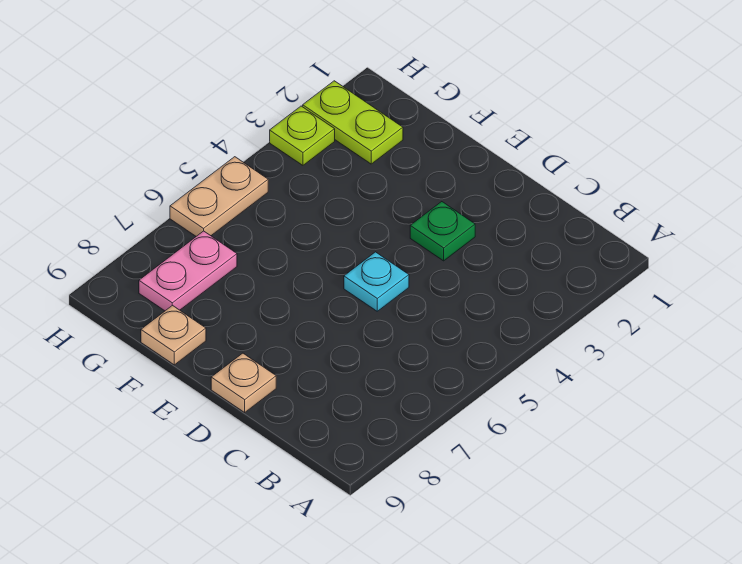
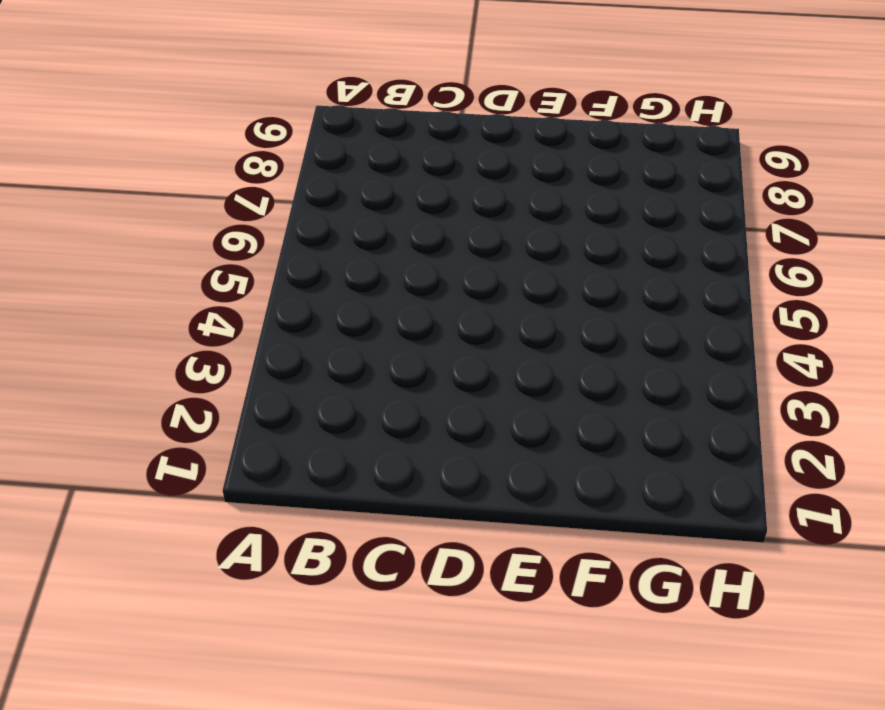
none -> green 1x1 plate [410,202,475,261]
none -> cyan 1x1 plate [344,252,409,311]

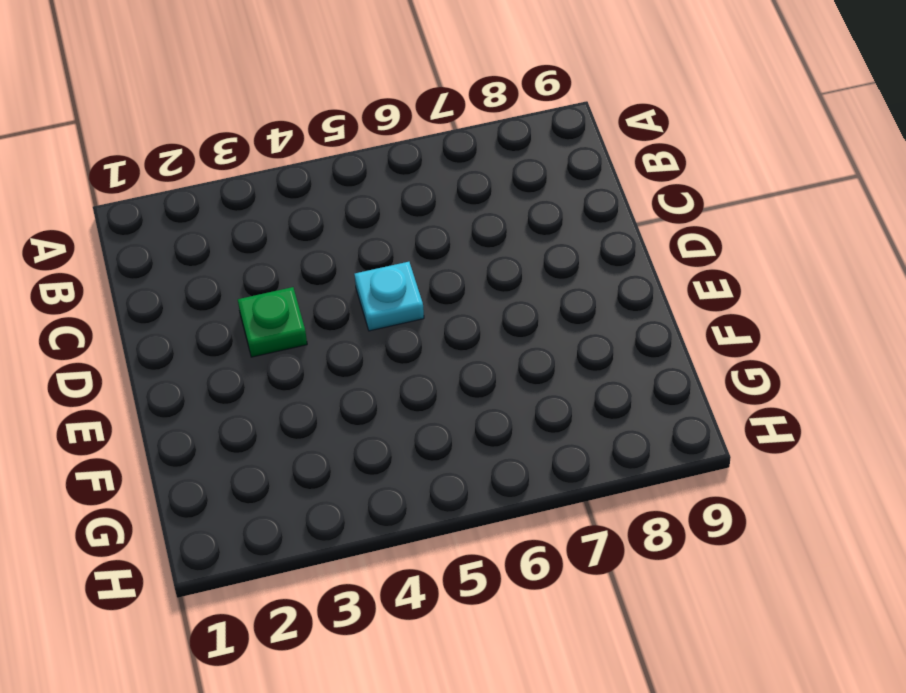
none -> tan 1x1 plate [211,353,276,412]
none -> tan 1x1 plate [141,305,206,365]

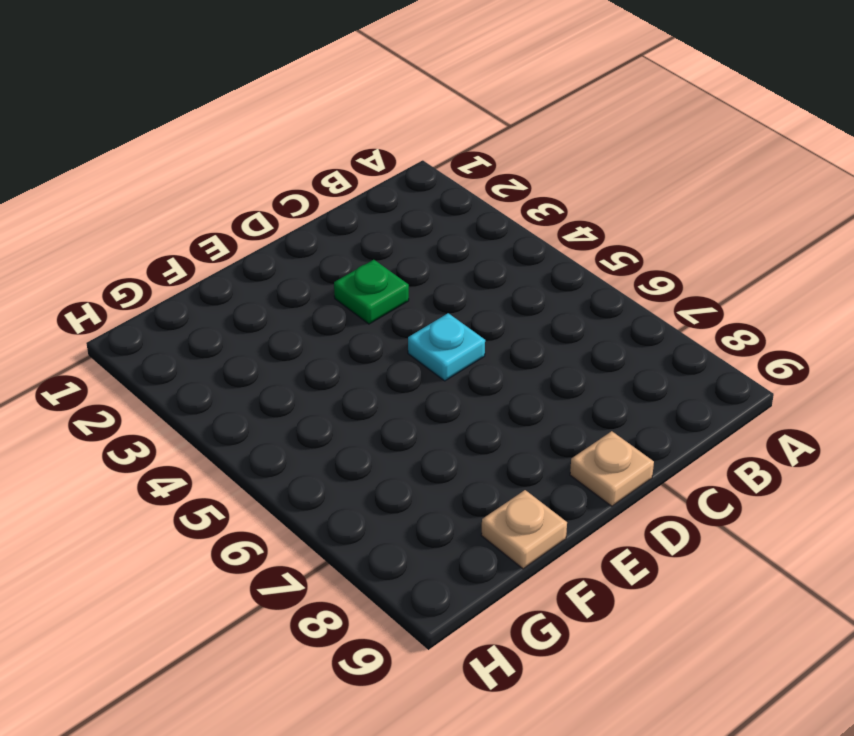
none -> lime 1x2 plate [303,81,403,164]
none -> pink 1x2 plate [139,231,237,311]

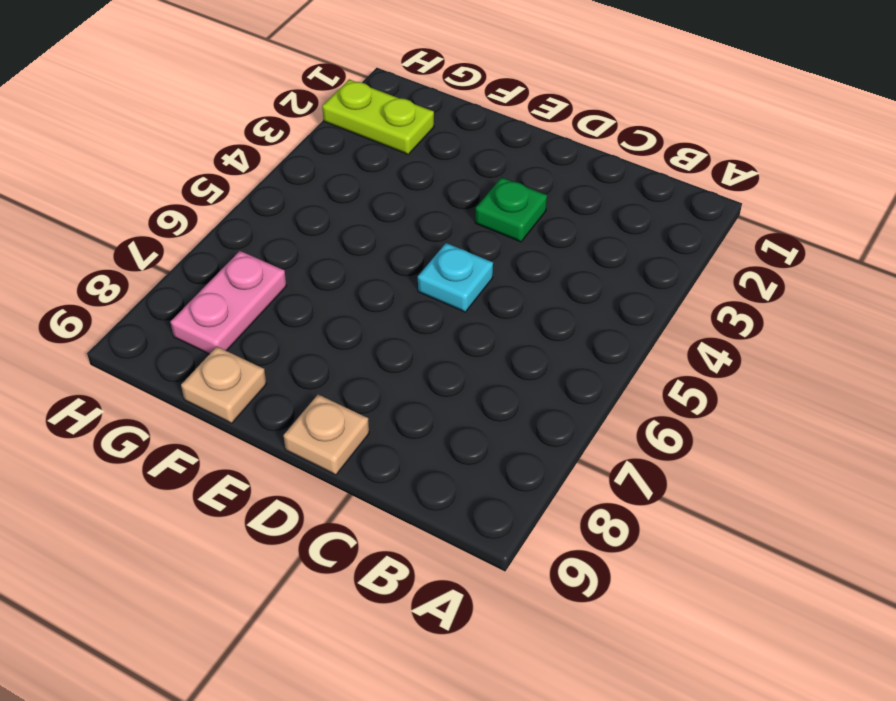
none -> lime 1x1 plate [270,106,335,165]
none -> tan 1x2 plate [170,157,268,236]

